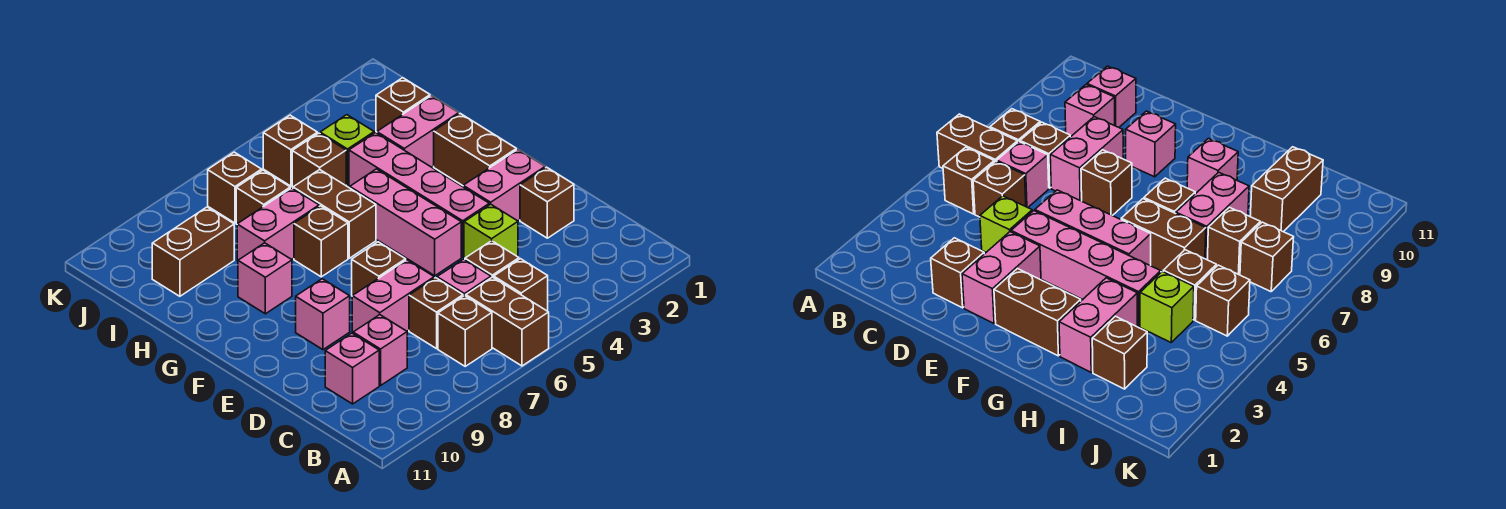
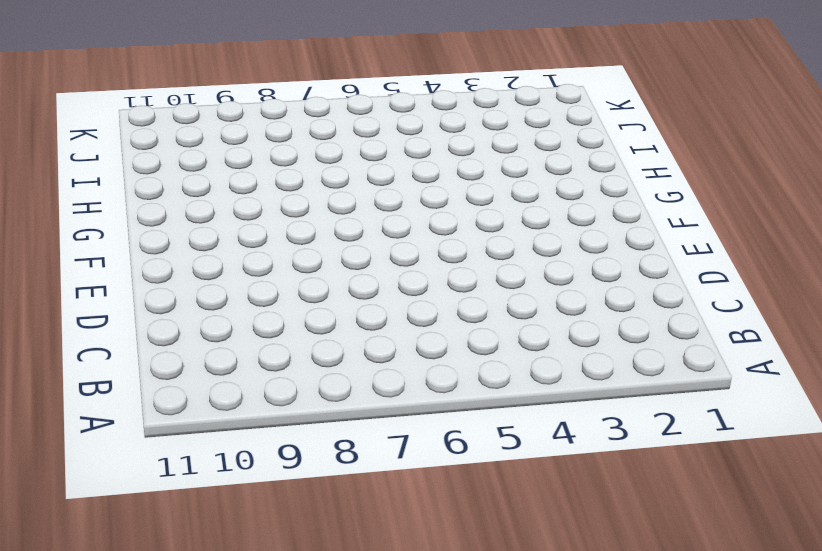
none -> brown 1x2 brick [466,277,549,366]
none -> brown 1x1 brick [494,259,548,311]
none -> brown 1x1 brick [438,295,492,366]

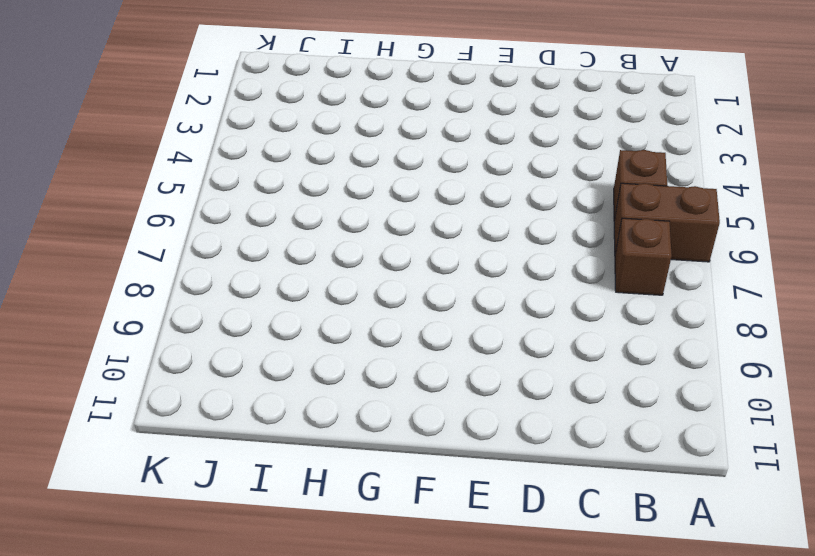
none -> brown 1x1 brick [465,241,519,278]
none -> pink 1x1 brick [437,259,491,296]
none -> brown 1x1 brick [409,278,463,349]

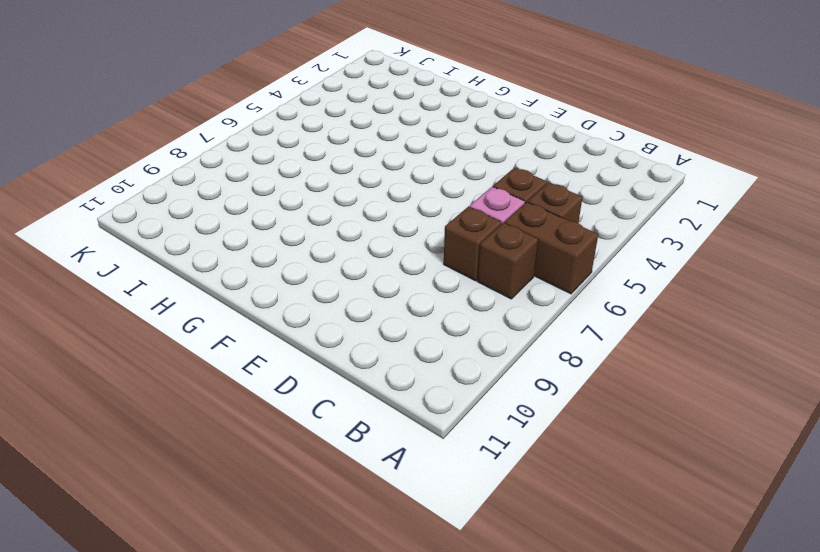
none -> pink 1x1 brick [353,315,407,385]
none -> pink 1x1 brick [325,333,379,404]
none -> brown 1x1 brick [520,167,574,238]

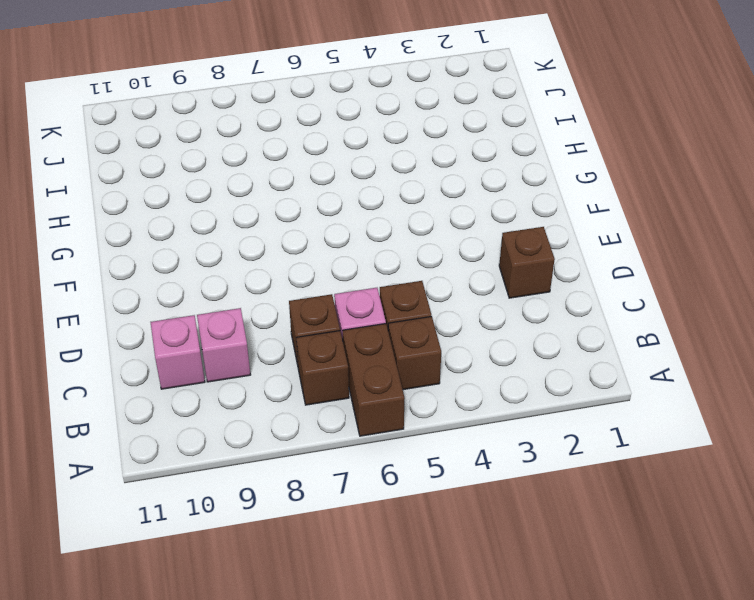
none -> lime 1x1 brick [464,204,518,259]
none -> pink 1x2 brick [352,260,434,332]
none -> pink 1x2 brick [463,150,545,221]

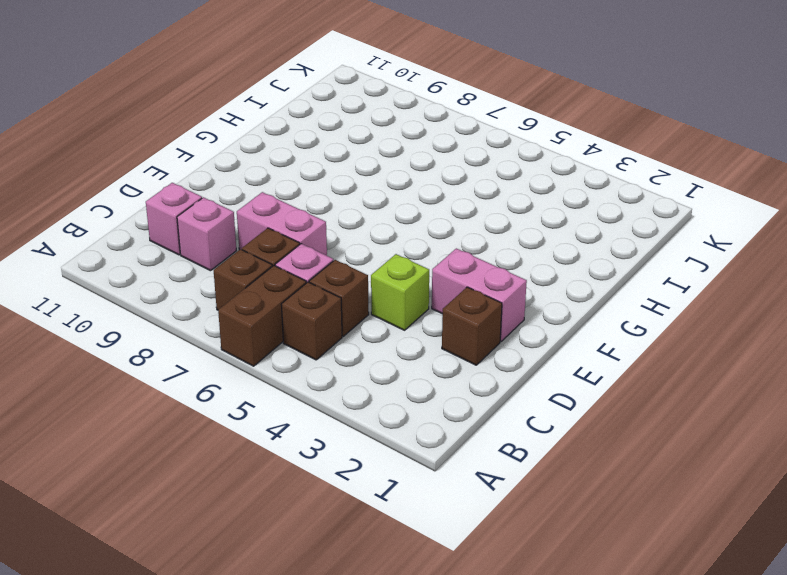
none -> pink 1x4 brick [349,133,489,257]
none -> pink 1x3 brick [350,169,461,276]
none -> brown 1x1 brick [352,242,406,296]

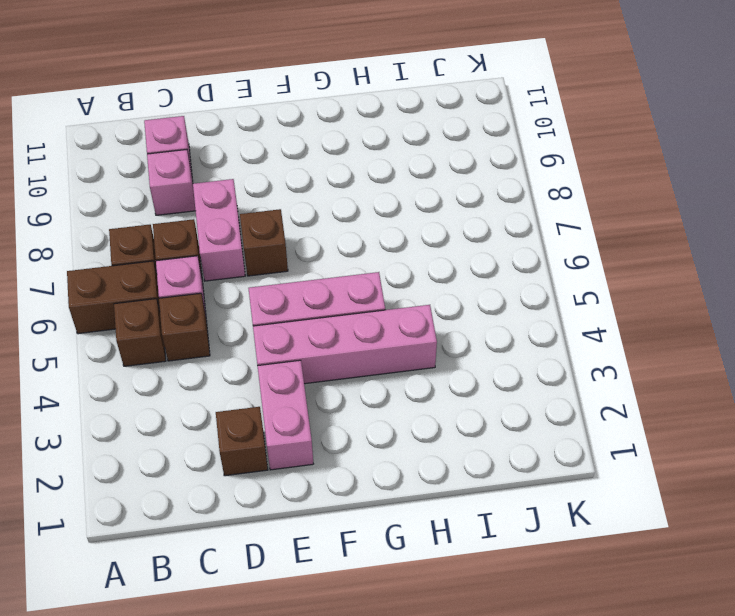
none -> lime 1x1 brick [464,204,518,259]
none -> pink 1x1 brick [296,279,350,350]
none -> brown 1x2 brick [434,114,516,186]

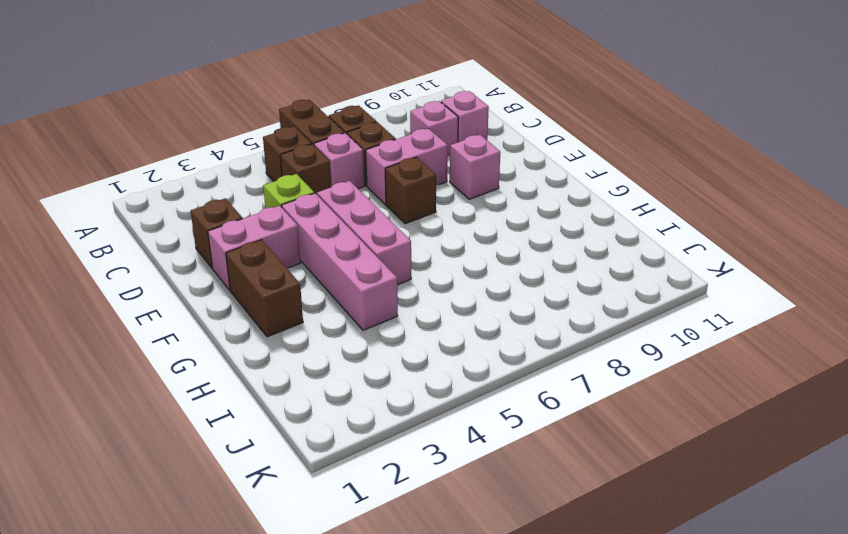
none -> brown 1x2 brick [293,170,376,258]
none -> brown 1x1 brick [294,206,348,277]
none -> pink 1x1 brick [238,243,292,314]

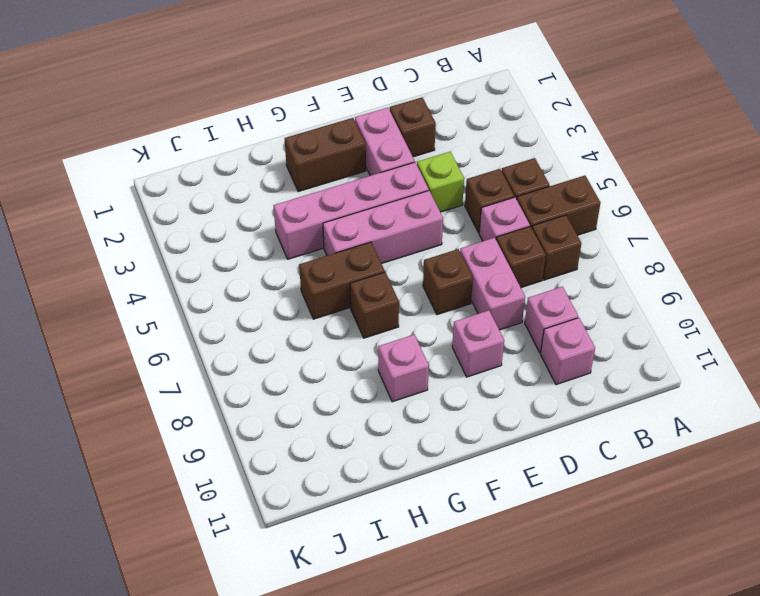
none -> pink 1x2 brick [377,96,459,167]
none -> pink 1x2 brick [237,188,319,261]
none -> brown 1x1 brick [376,78,430,132]

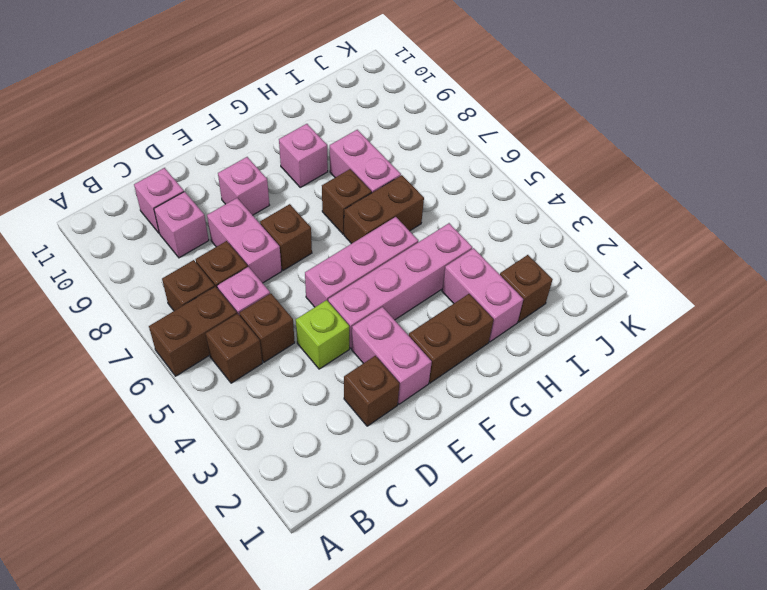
none -> lime 1x1 brick [320,115,374,185]
none -> brown 1x1 brick [292,133,346,187]
none -> brown 1x1 brick [236,170,290,224]

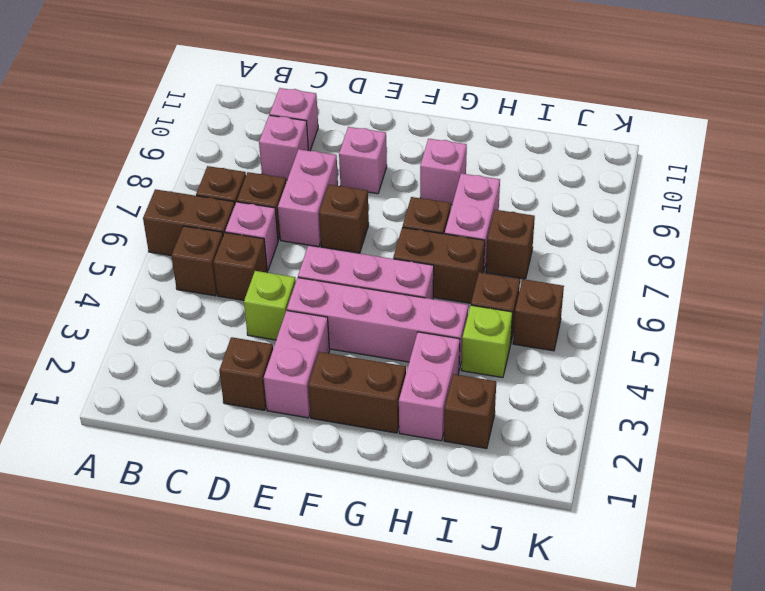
none -> brown 1x2 brick [152,207,234,296]
none -> brown 1x1 brick [208,152,262,223]

